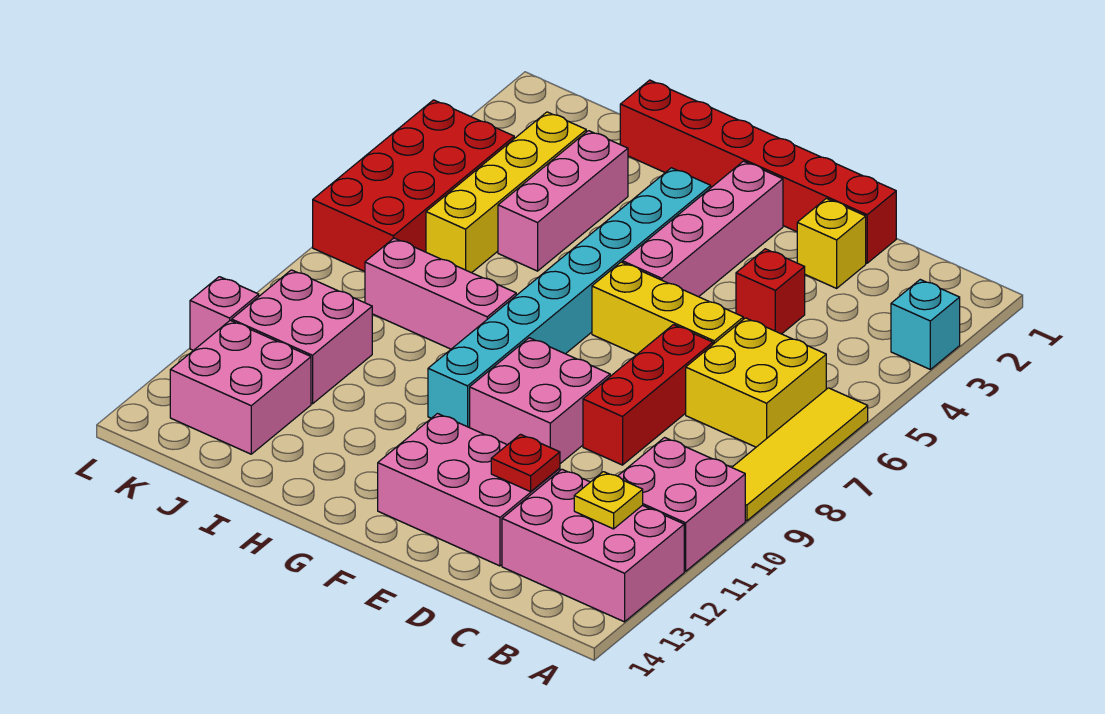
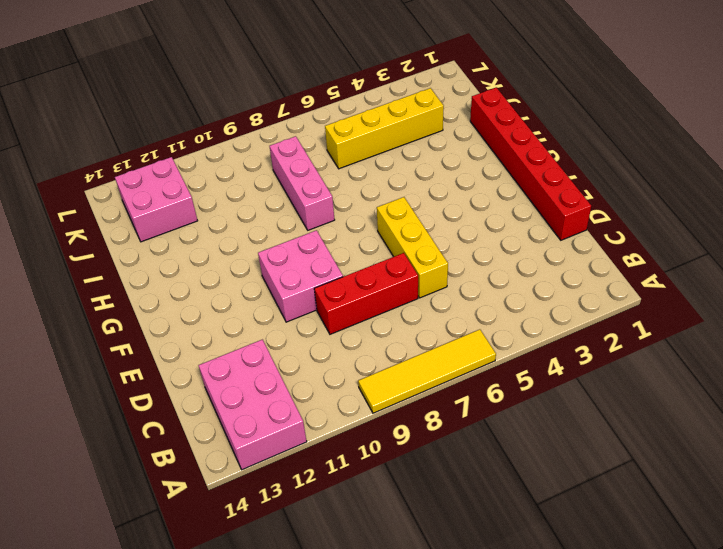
none -> cyan 1x1 brick [891,280,960,369]
none -> pink 2x2 brick [618,438,745,571]
none -> yellow 2x2 brick [686,318,826,447]

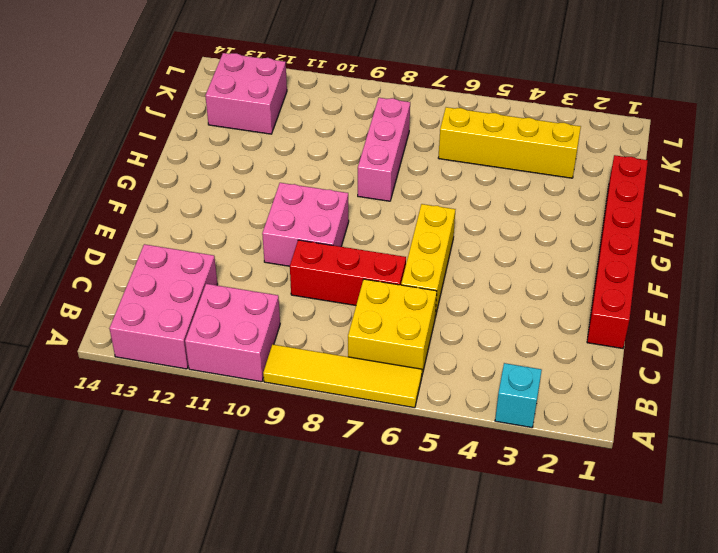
none -> yellow 1x1 brick [797,198,866,288]
none -> red 1x1 brick [736,249,805,334]
none -> pink 2x3 brick [378,414,560,566]

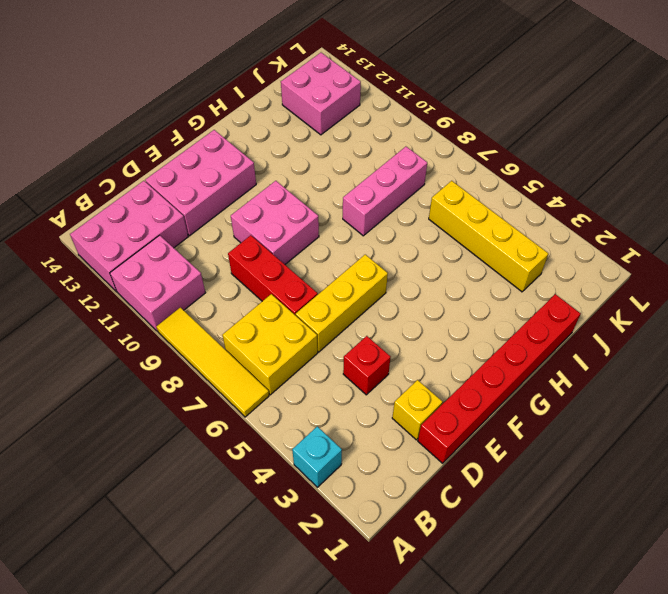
none -> pink 1x4 brick [622,161,783,297]
none -> cyan 1x8 brick [428,168,711,428]
none -> pink 1x3 brick [498,131,628,271]

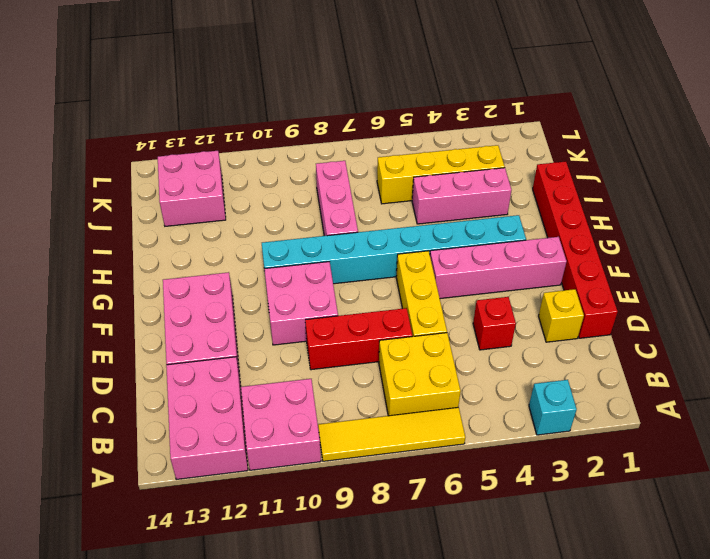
none -> pink 2x2 brick [232,270,372,404]
none -> red 2x4 brick [313,100,514,271]
none -> pink 1x1 brick [190,277,259,350]

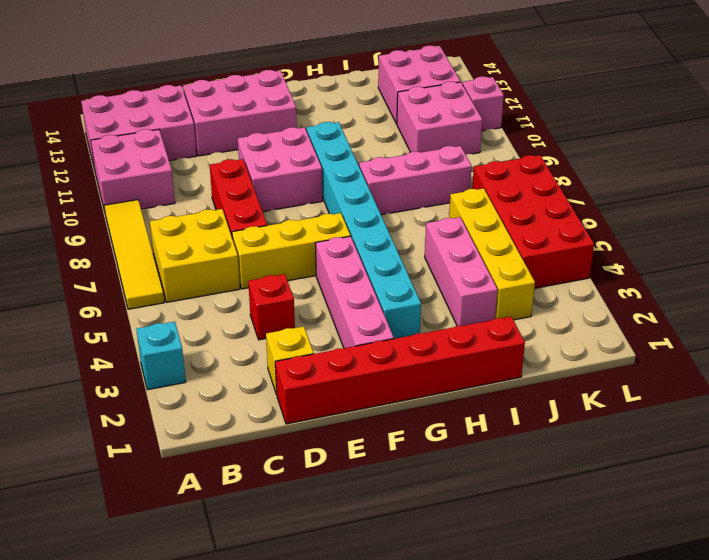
none -> yellow 1x1 plate [574,472,643,529]
none -> red 1x1 plate [491,434,560,492]

